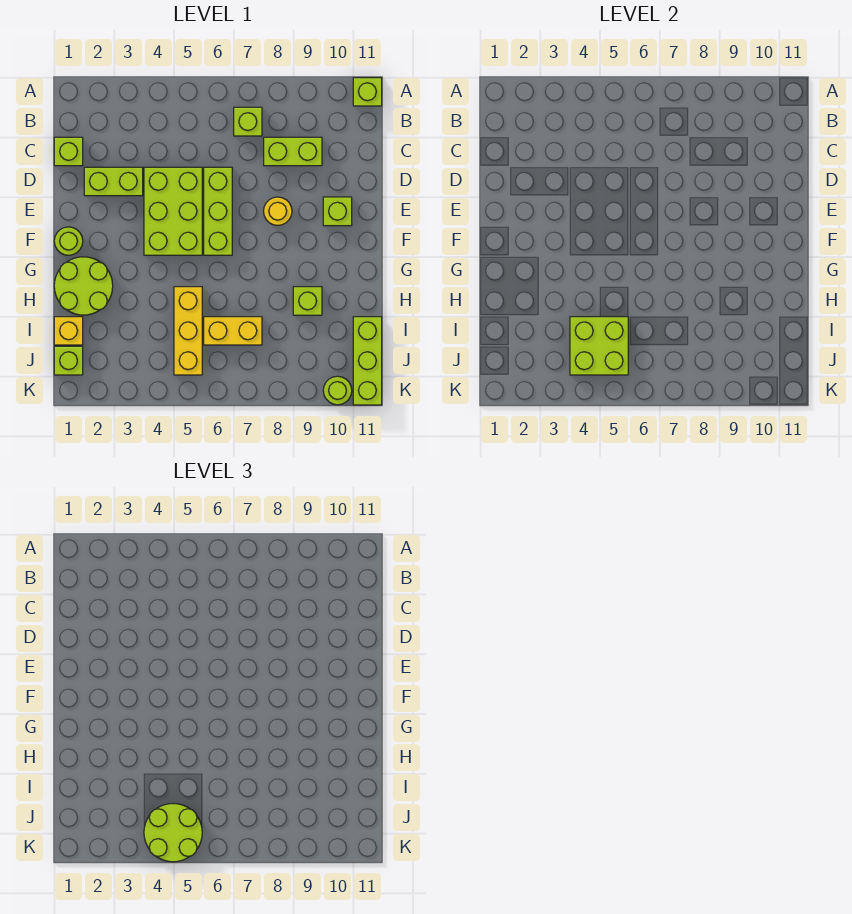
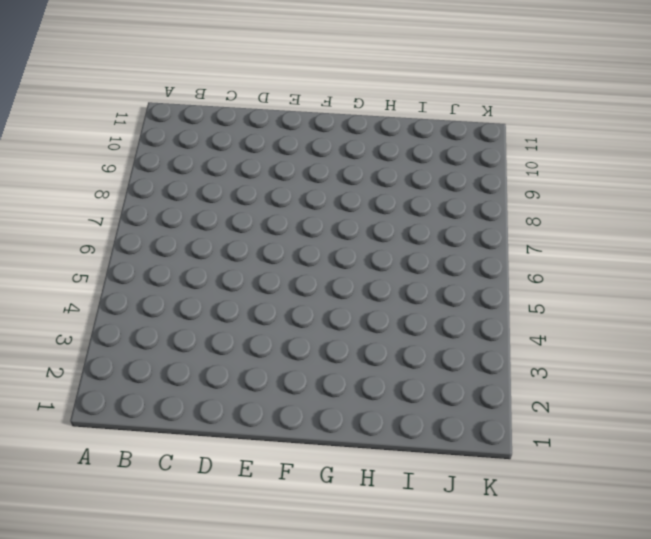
none -> lime 1x1 brick [353,78,382,106]
none -> lime 1x1 brick [234,107,262,136]
none -> lime 1x1 brick [54,137,83,166]

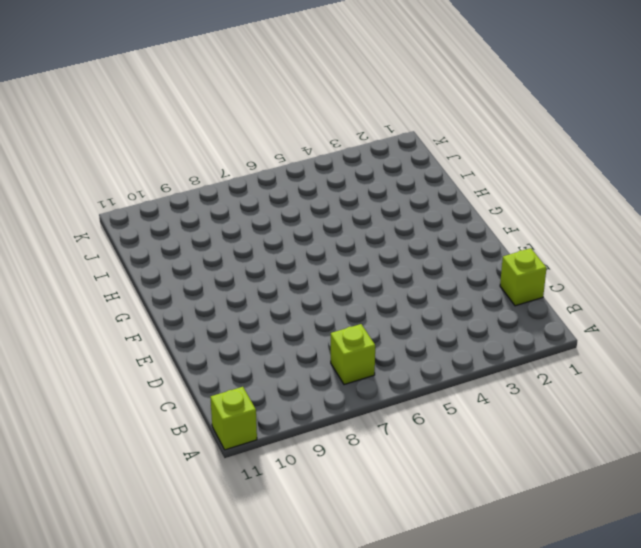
none -> lime 1x2 brick [264,137,322,166]
none -> lime 1x2 brick [84,167,143,196]
none -> lime 2x3 brick [144,167,202,255]

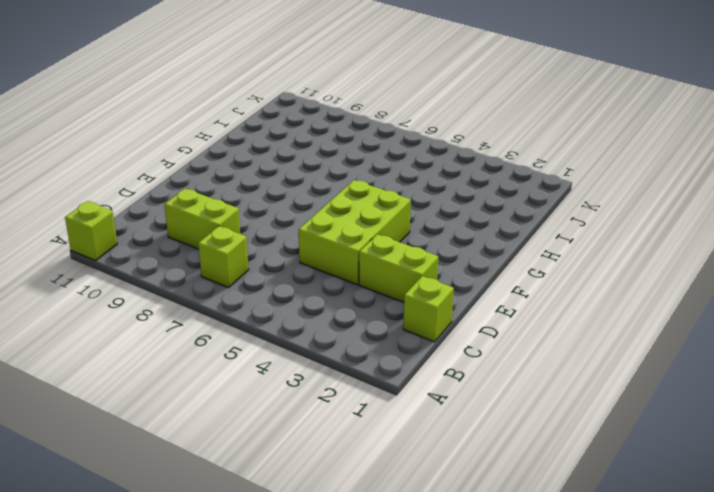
none -> lime 1x3 brick [204,167,232,255]
none -> yellow 1x1 round brick [264,197,292,225]
none -> lime 1x1 brick [323,197,352,226]

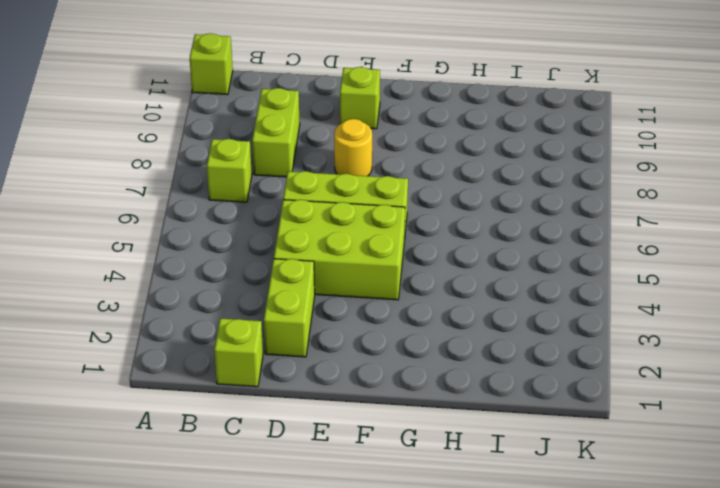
none -> lime 1x1 round brick [54,227,83,255]
none -> lime 2x2 round brick [54,257,113,315]
none -> yellow 1x3 brick [174,287,202,375]

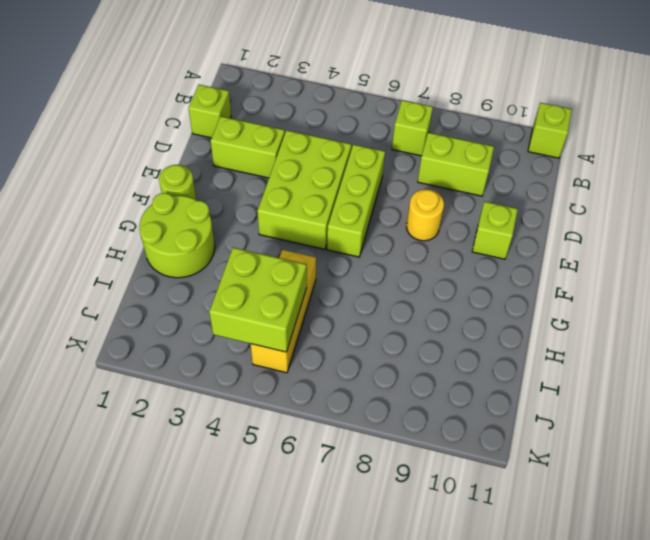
none -> lime 1x1 brick [293,287,322,315]
none -> yellow 1x1 brick [54,317,83,345]
none -> yellow 1x2 brick [204,317,262,345]

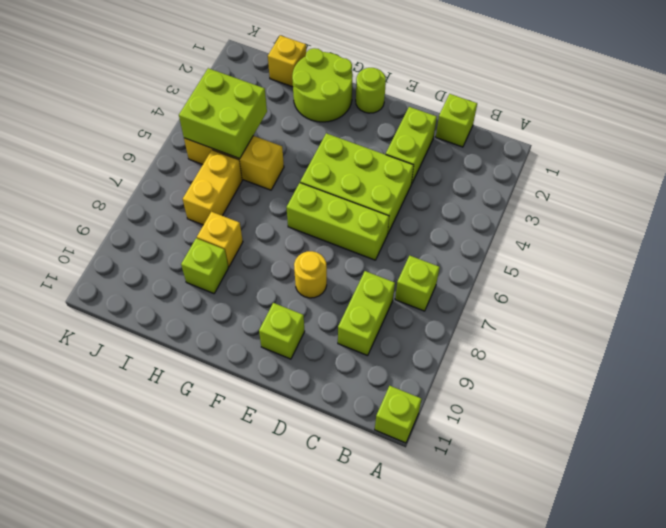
yellow 1x1 brick [197,212,243,267] -> none
none -> lime 1x3 brick [353,317,382,405]
none -> lime 1x1 brick [54,346,83,375]
none -> lime 1x1 round brick [323,376,352,405]

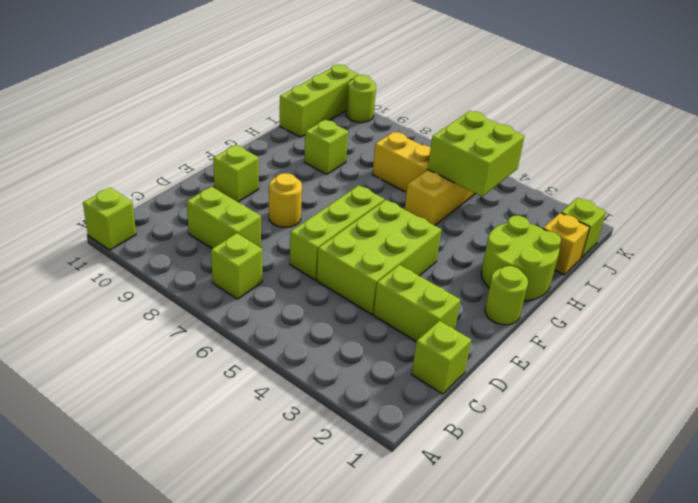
none -> lime 2x2 round brick [144,804,202,862]

